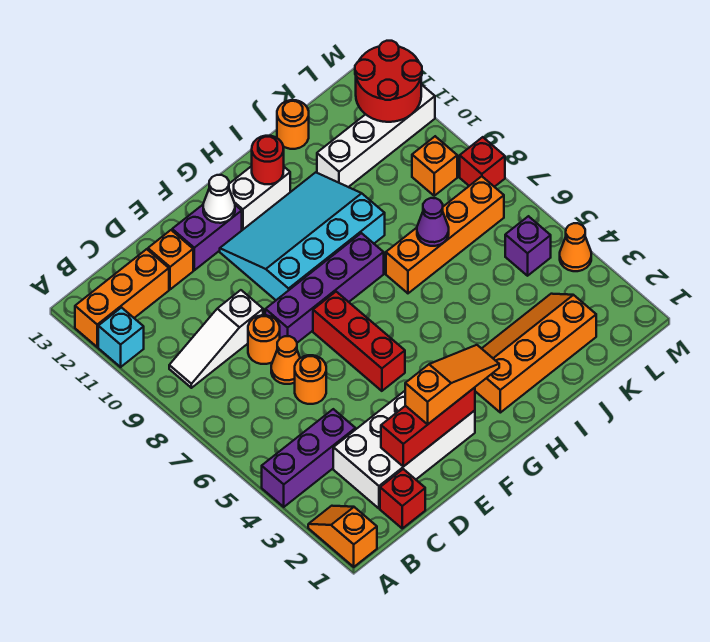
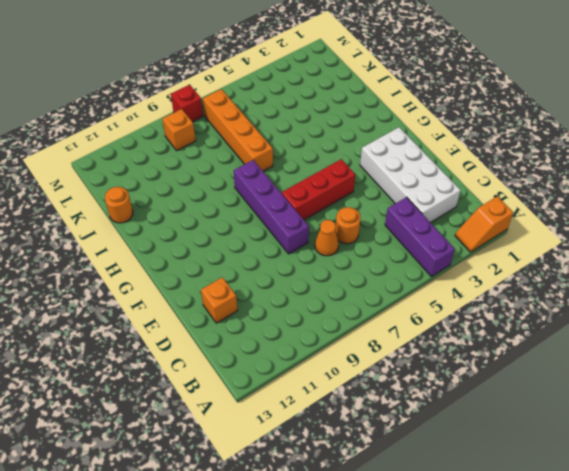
none -> cyan 1x1 brick [98,308,144,367]
none -> orange 1x3 brick [75,249,169,347]
none -> white 1x3 slope [169,290,263,388]
none -> red 1x1 brick [380,469,425,528]

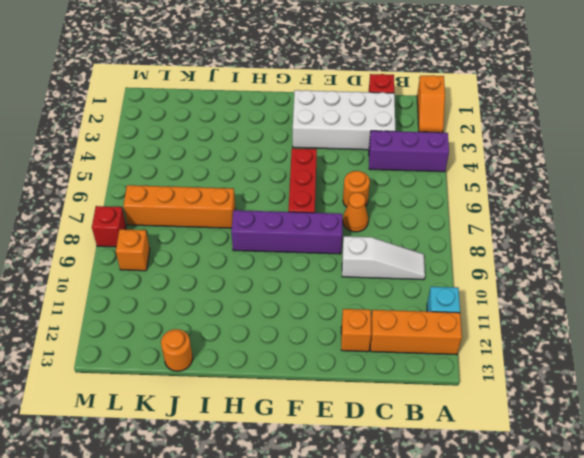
none -> orange 1x1 round brick [248,315,280,364]
none -> purple 1x2 brick [172,205,242,270]
none -> cyan 3x4 slope [220,172,385,300]
none -> white 1x2 brick [229,166,290,230]

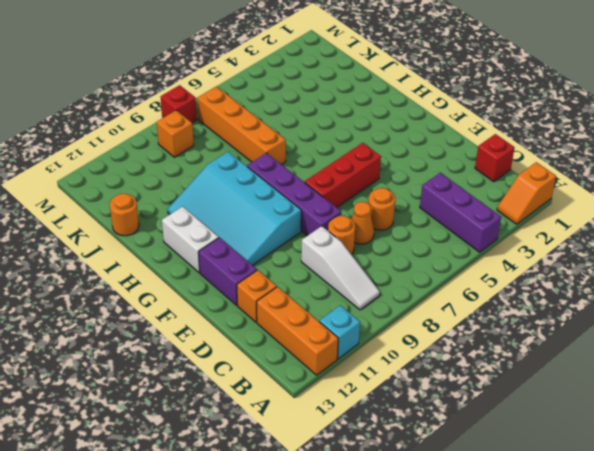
none -> white 2x4 brick [333,391,475,508]
none -> orange 2x4 slope [475,294,596,413]
none -> white 1x4 brick [317,84,435,187]
none -> purple 1x1 brick [505,216,551,276]

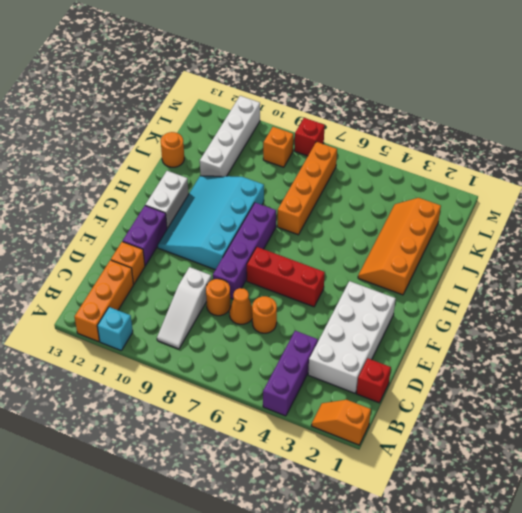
none -> purple 1x1 brick [505,216,551,276]
none -> orange 1x1 cone [560,223,591,271]
none -> red 1x3 brick [381,388,475,467]
none -> white 1x1 cone [203,175,235,223]

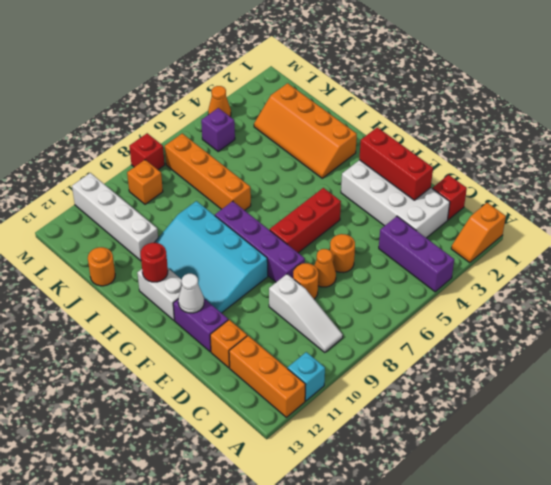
none -> purple 1x1 cone [417,198,449,246]
none -> red 2x2 round brick [355,41,422,122]
none -> orange 1x3 slope [405,345,499,424]

